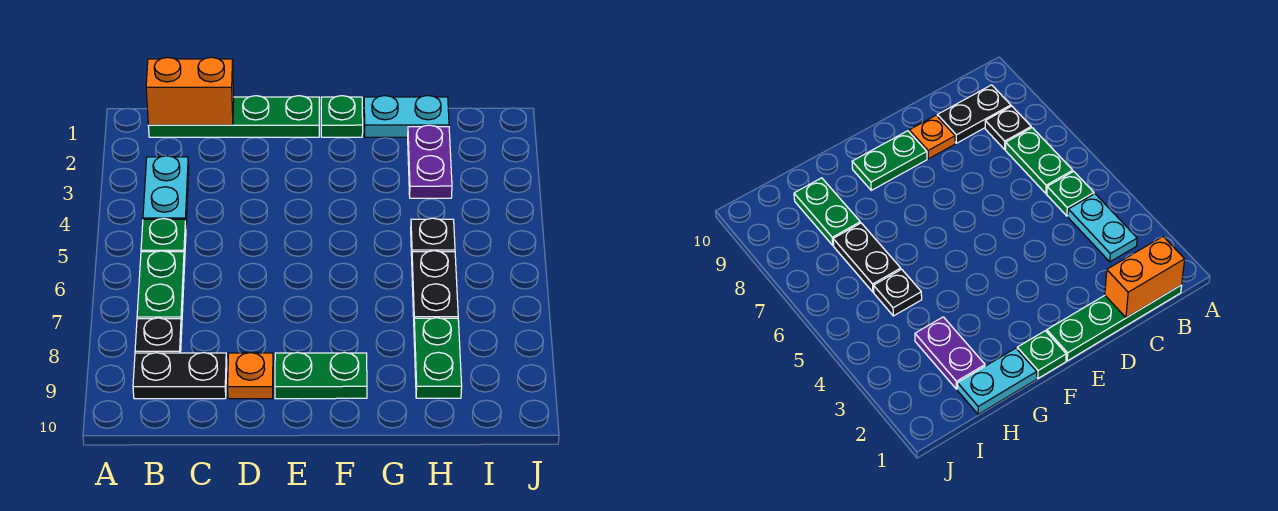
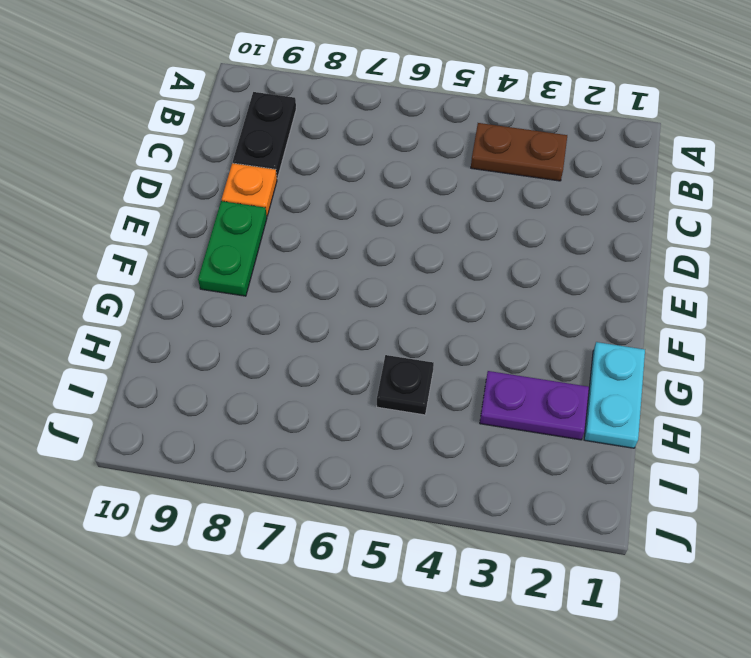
brown 1x2 plate [471,123,567,181] -> cyan 1x2 plate [143,156,189,221]
none -> green 1x4 plate [148,96,319,137]
none -> green 1x1 plate [141,219,186,261]
none -> green 1x2 plate [137,251,185,327]

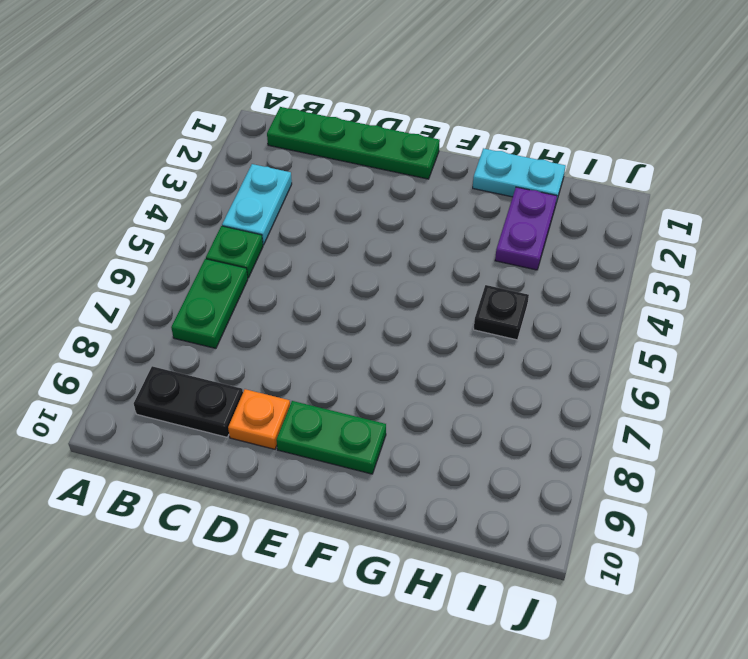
none -> black 1x1 plate [135,318,182,353]
none -> green 1x1 plate [321,96,363,137]
none -> black 1x2 plate [412,251,458,318]

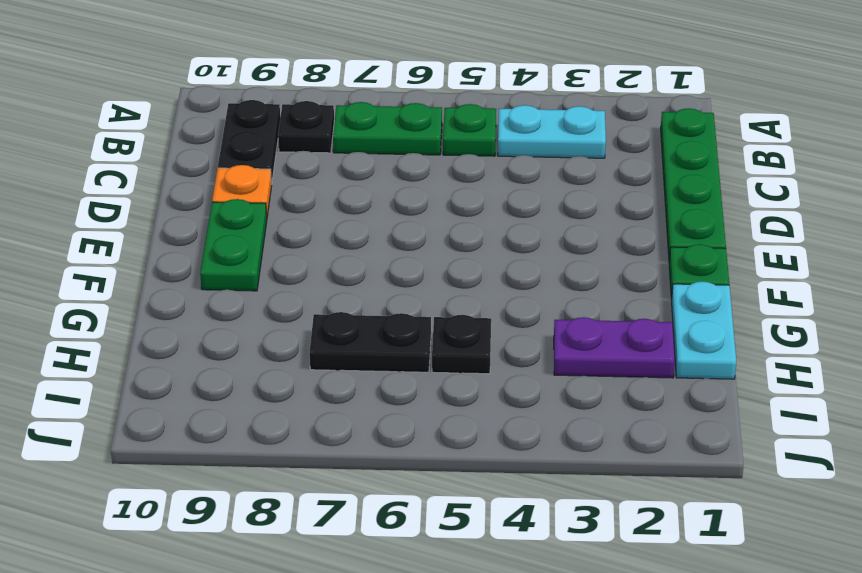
none -> green 1x2 plate [414,318,462,398]
none -> orange 1x2 brick [146,57,234,125]

